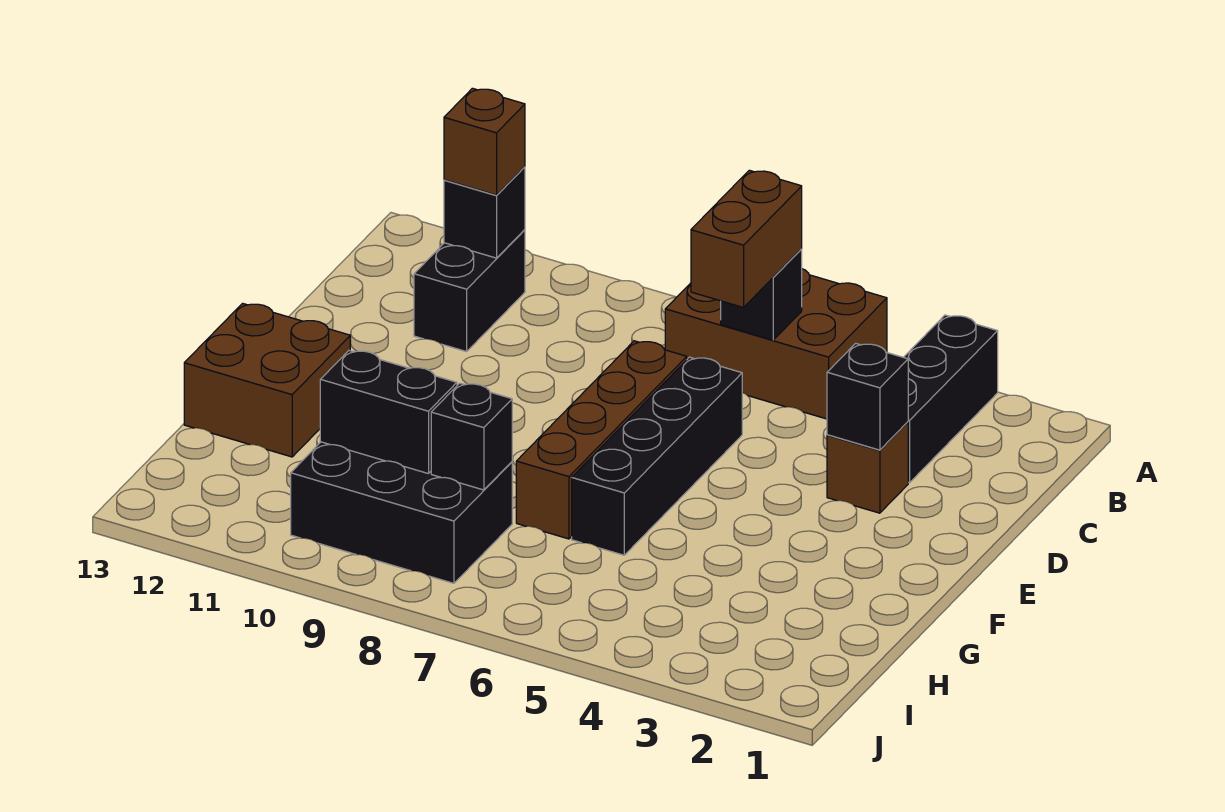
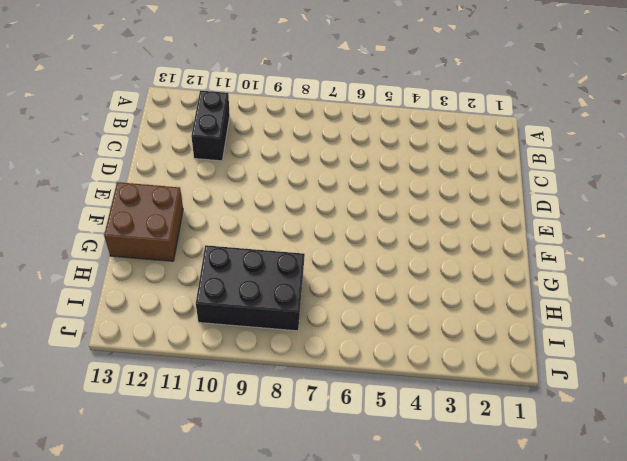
none -> black 1x3 brick [904,315,998,483]
none -> brown 2x3 brick [665,269,887,419]
none -> brown 1x1 brick [827,422,908,513]

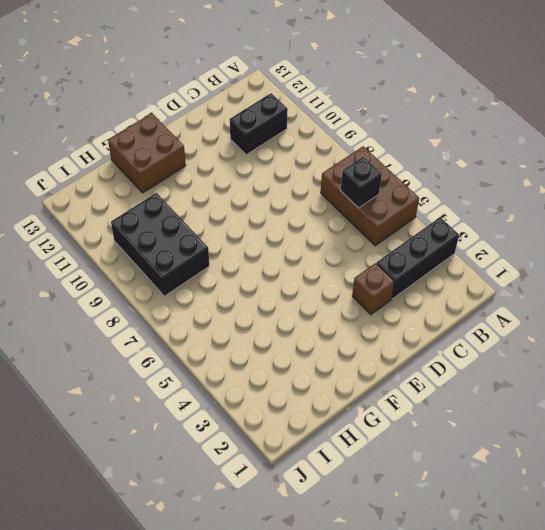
none -> black 1x4 brick [572,357,742,555]
none -> brown 1x4 brick [516,341,687,539]
none -> black 1x1 brick [444,167,525,258]

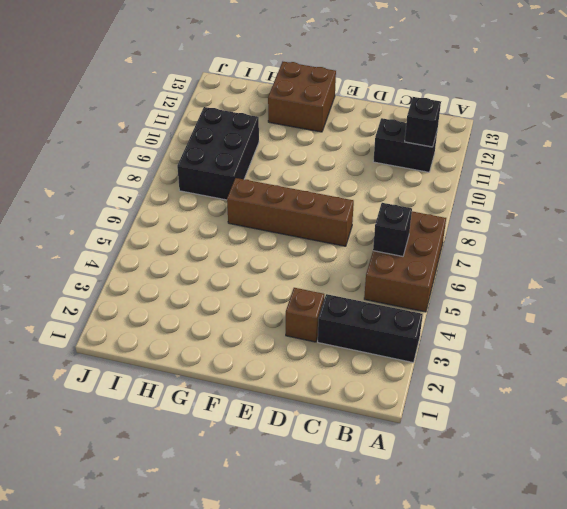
none -> black 1x4 brick [572,357,742,555]
none -> black 1x1 brick [827,343,908,450]
none -> black 1x1 brick [431,383,512,490]

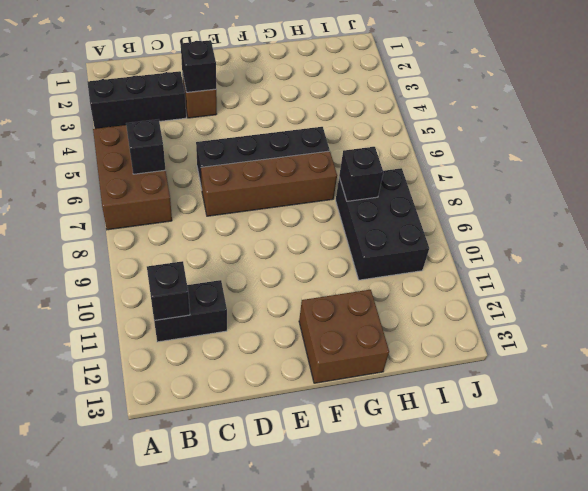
none -> black 1x2 brick [320,351,457,474]
none -> brown 1x2 brick [691,170,802,308]
none -> brown 1x1 brick [444,88,525,195]

